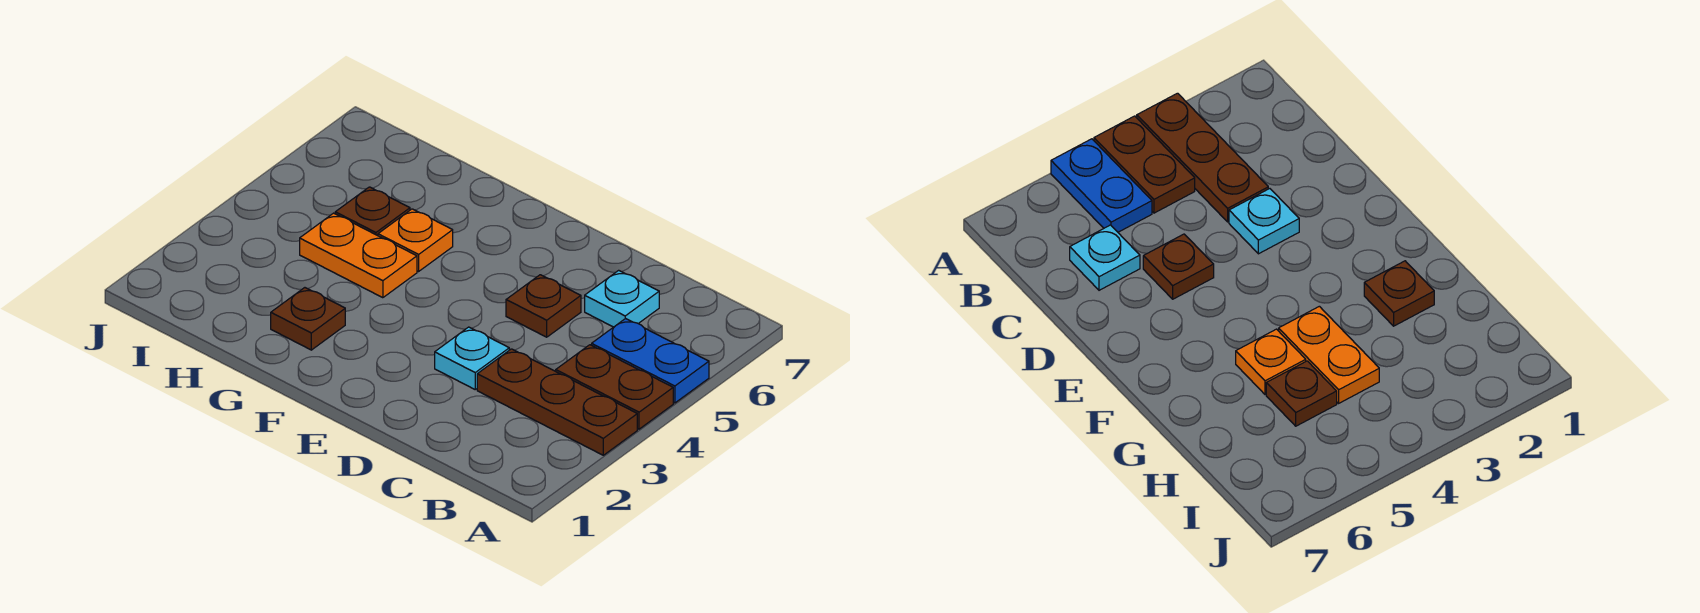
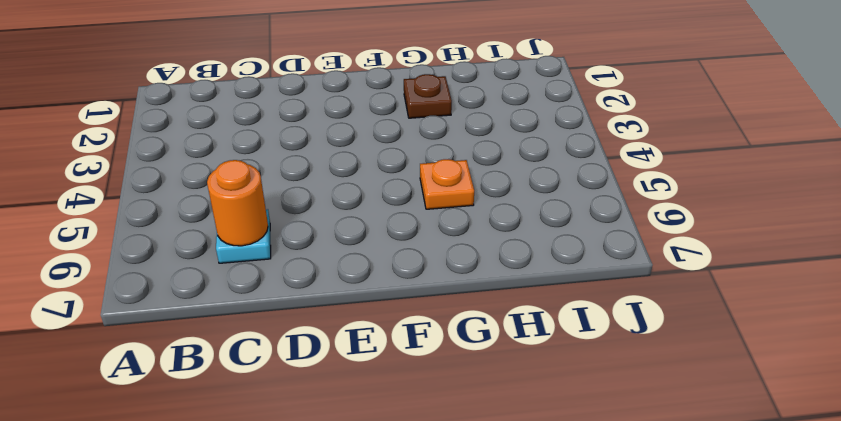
orange 1x1 round brick [207,160,268,246] -> none
none -> brown 1x3 plate [477,349,637,455]
none -> brown 1x2 plate [556,345,673,429]

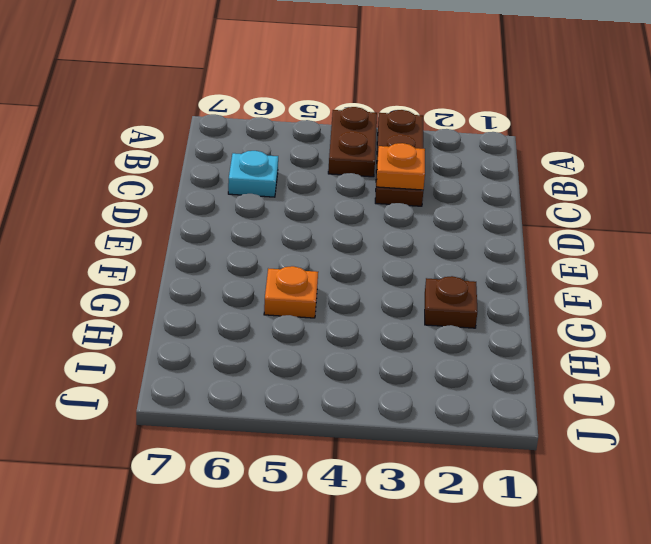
orange 1x1 plate [377,143,425,190] -> none
none -> blue 1x2 plate [592,318,709,403]
none -> cyan 1x1 plate [435,327,509,389]

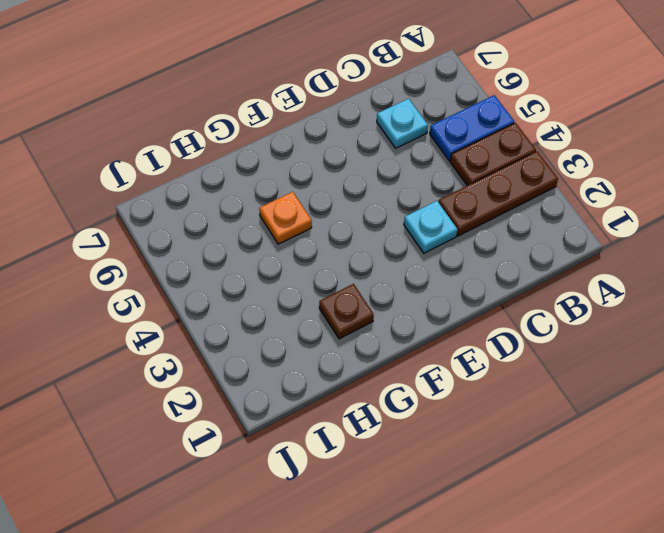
none -> brown 1x1 plate [506,275,581,337]
none -> orange 1x2 plate [300,213,417,298]

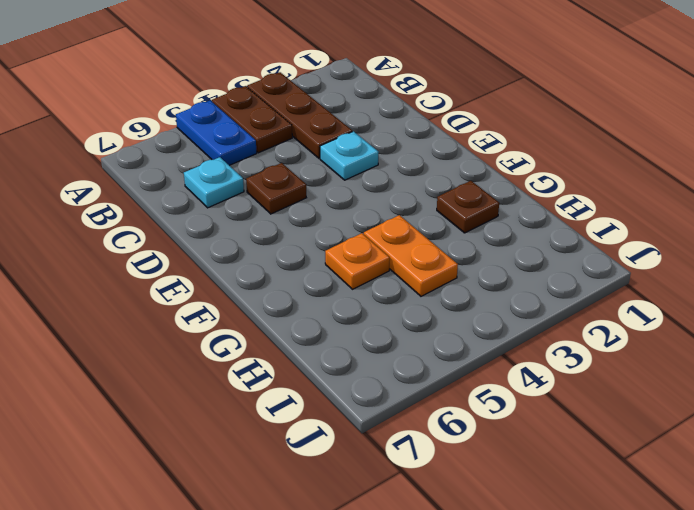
none -> brown 1x1 plate [335,187,410,236]

